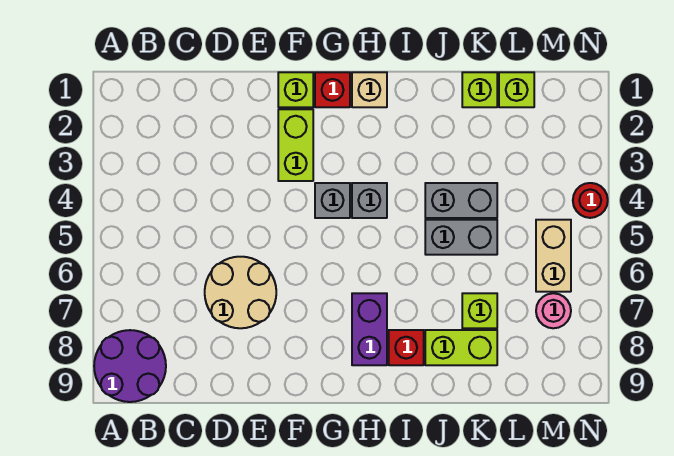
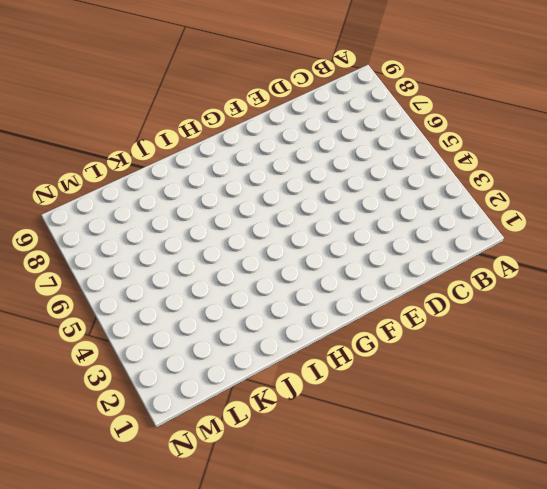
none -> purple 2x2 round brick [94,330,166,402]
none -> tan 2x2 round brick [205,257,276,328]
none -> lime 1x1 brick [278,72,313,107]

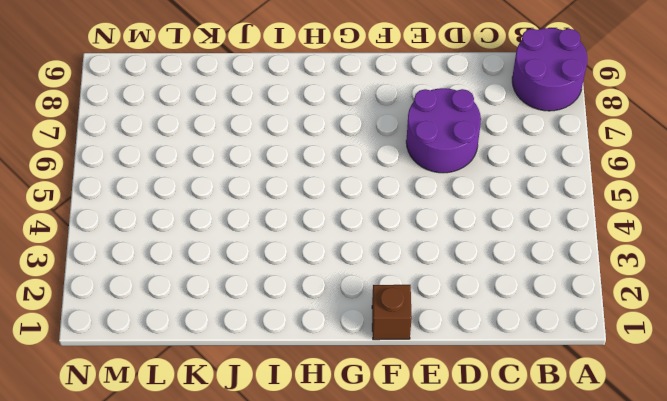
purple 2x2 round brick [406,88,481,173] -> tan 2x2 round brick [205,257,276,328]
brown 1x1 brick [372,285,412,340] -> lime 1x1 brick [278,72,313,107]
none -> lime 1x2 brick [278,109,313,181]
none -> red 1x1 brick [315,72,350,107]
none -> grey 1x1 brick [315,183,350,218]

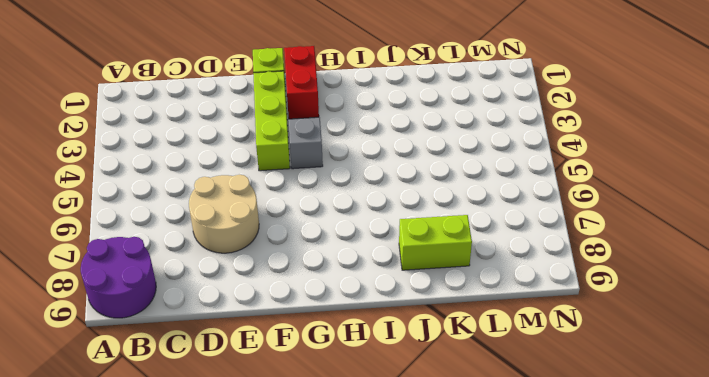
lime 1x3 brick [253,71,290,171] -> lime 1x2 brick [278,109,313,181]
red 1x2 brick [284,46,319,119] -> red 1x1 brick [315,72,350,107]
none -> tan 1x1 brick [352,72,387,107]
none -> grey 1x1 brick [352,183,387,218]
none -> purple 1x2 brick [352,293,387,365]

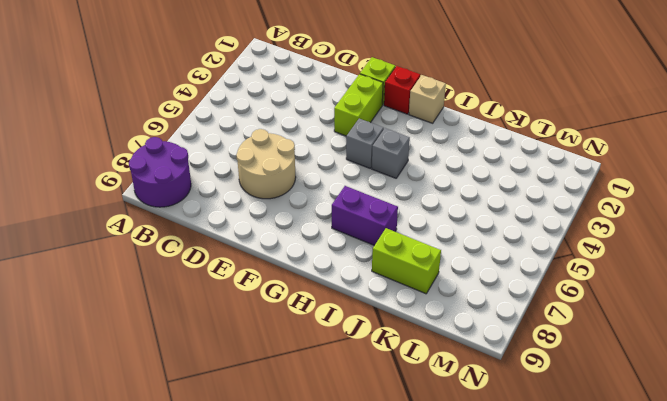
purple 1x2 brick [332,186,398,245] -> purple 1x2 brick turned to [352,293,387,365]
none -> red 1x1 brick [389,330,424,365]
none -> grey 1x2 brick [425,183,497,218]
none -> grey 1x2 brick [425,220,497,255]

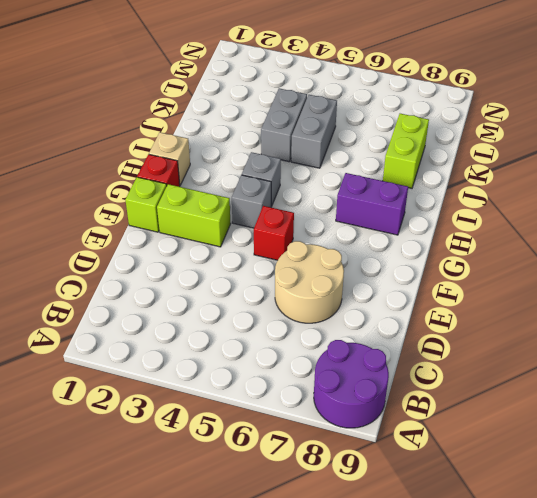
red 1x1 brick [254,206,294,260] -> red 1x1 brick moved to [389,330,424,365]
none -> lime 1x1 brick [462,72,497,107]
none -> lime 1x1 brick [462,293,497,328]
none -> lime 1x1 brick [499,72,534,107]

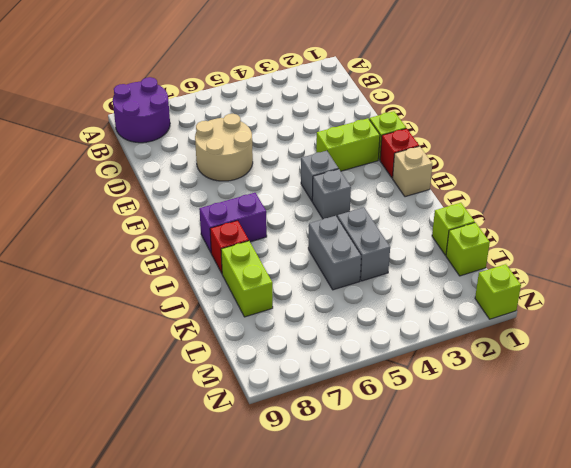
lime 1x1 brick [475,264,521,319] -> lime 1x1 brick moved to [462,293,497,328]
none -> tan 1x2 brick [536,220,571,292]
none -> pink 1x1 round brick [536,293,571,328]
none -> red 1x1 round brick [573,183,608,218]

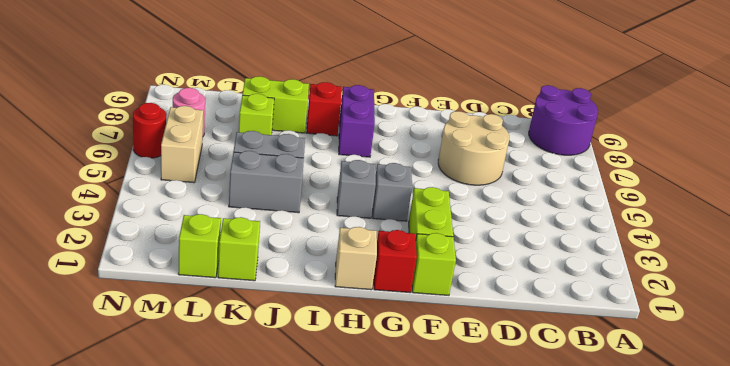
red 1x1 round brick [133,103,166,158] -> red 1x1 round brick moved to [573,183,608,218]

